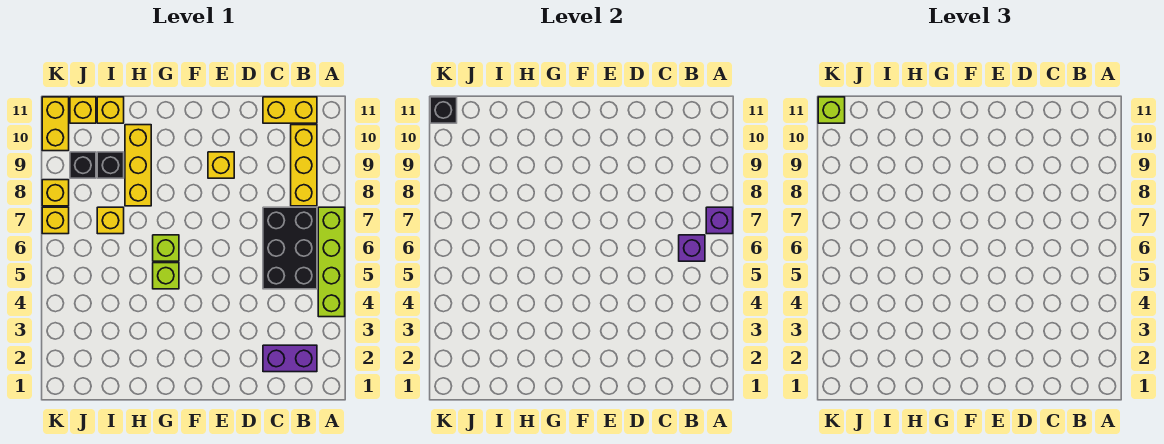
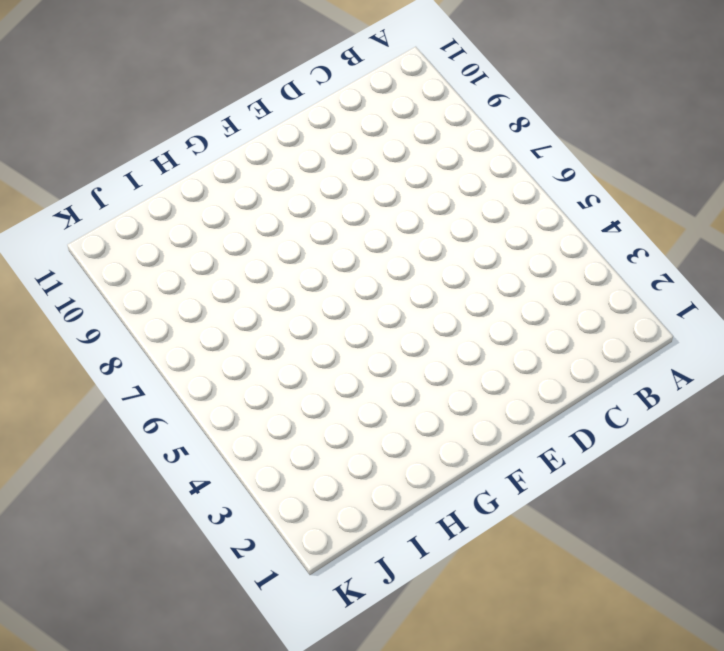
none -> lime 1x4 brick [318,207,345,317]
none -> purple 1x2 brick [263,345,317,372]
none -> black 2x3 brick [263,207,317,289]

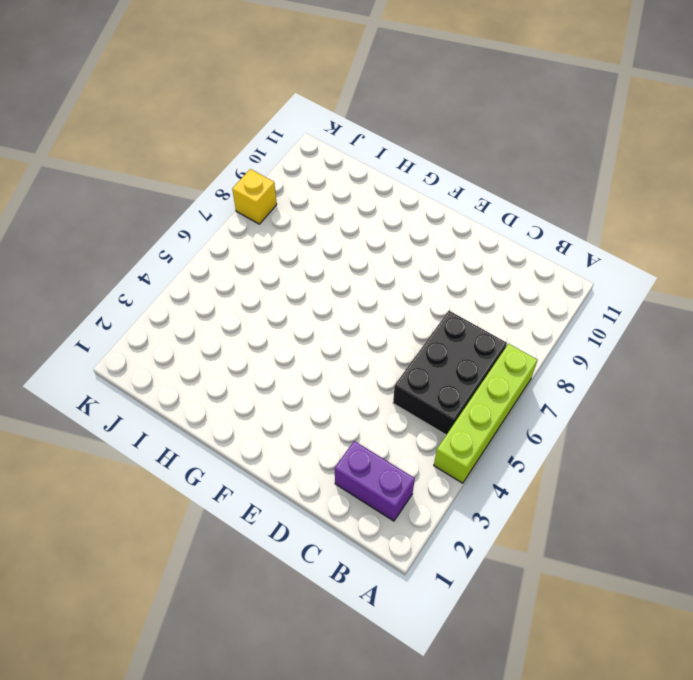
none -> yellow 1x3 brick [291,125,317,206]
none -> yellow 1x2 brick [263,97,317,123]
none -> yellow 1x1 brick [208,152,234,178]

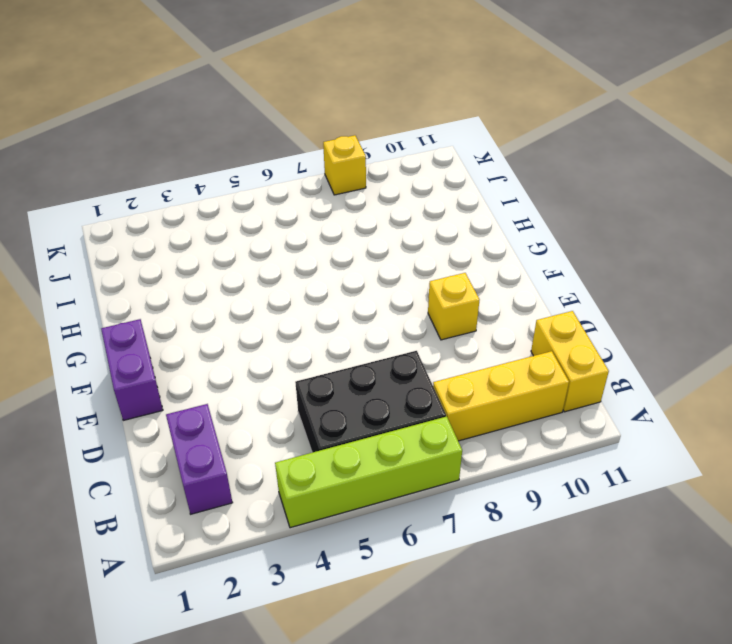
purple 1x2 brick [101,319,163,420] -> none
none -> lime 1x1 brick [153,263,179,289]
none -> lime 1x1 brick [153,235,179,261]
none -> yellow 1x3 brick [125,125,151,206]

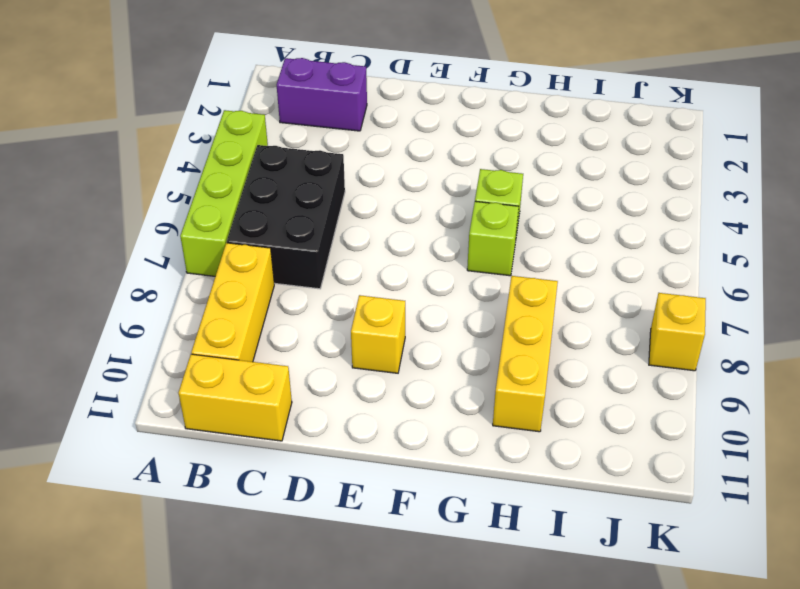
none -> yellow 1x1 brick [97,207,124,234]
none -> black 1x1 brick [97,152,124,178]
none -> yellow 1x1 brick [97,97,124,123]

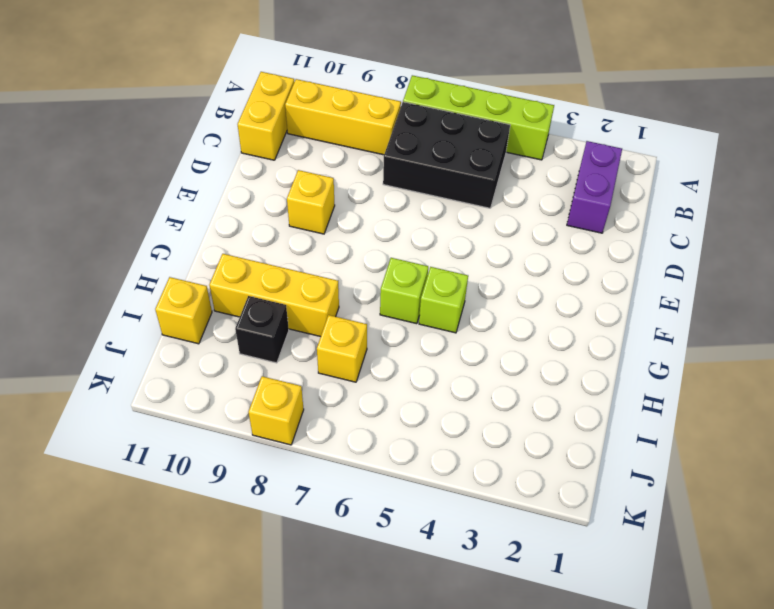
none -> black 1x1 brick [70,152,96,178]
none -> yellow 1x1 brick [70,97,96,123]
none -> yellow 1x1 brick [42,207,69,234]

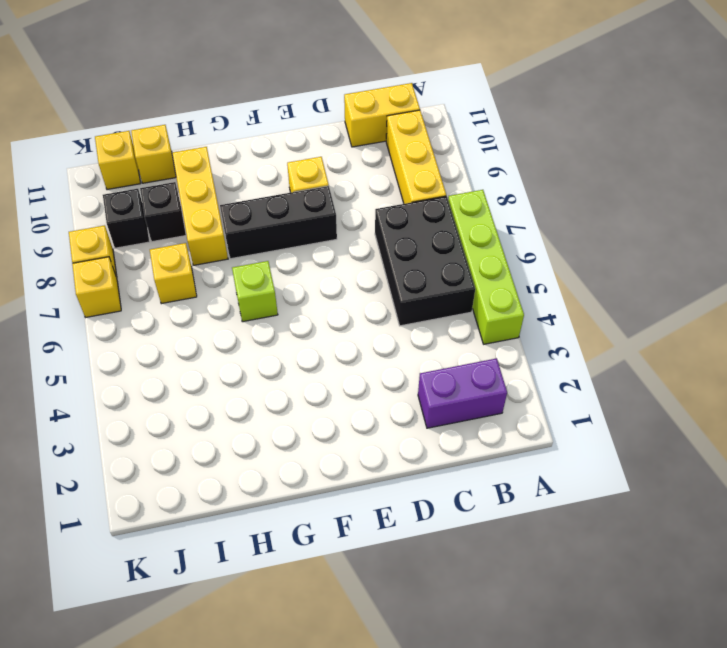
black 1x3 brick [220,186,337,259] -> none
none -> lime 1x1 brick [153,263,179,289]
none -> yellow 1x2 brick [42,97,69,151]
none -> purple 1x1 brick [706,207,733,234]

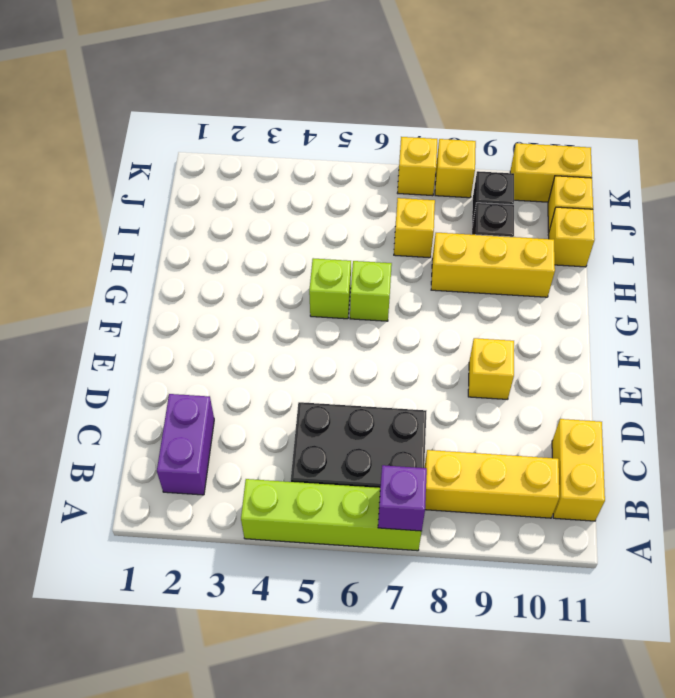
none -> purple 1x1 brick [679,235,705,261]
none -> black 1x1 brick [430,97,457,123]
none -> lime 1x1 brick [818,97,845,123]

